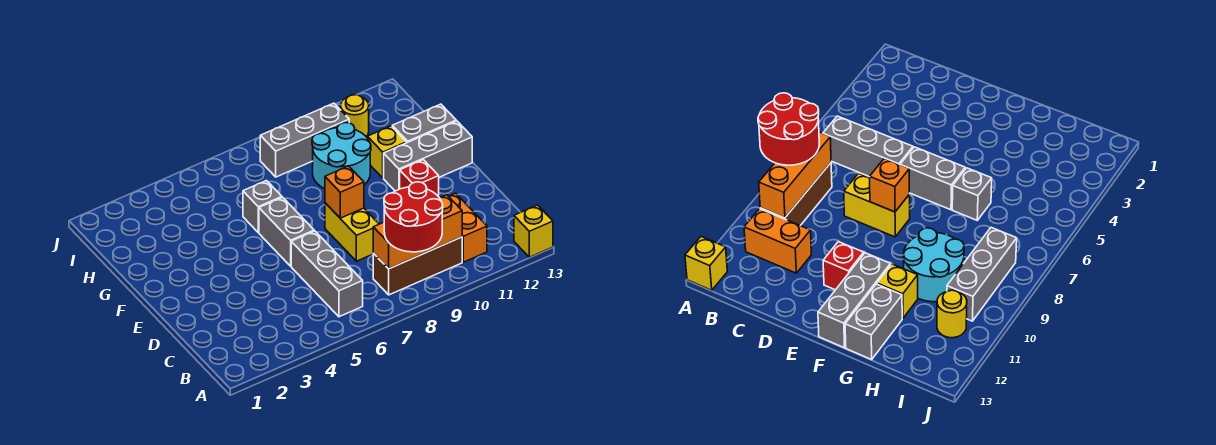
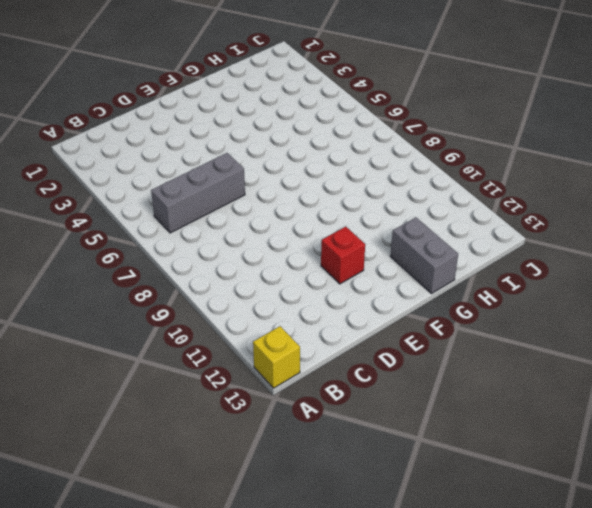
none -> brown 1x3 brick [373,237,462,295]
none -> orange 1x2 brick [449,193,487,262]
none -> yellow 1x2 brick [325,203,379,261]

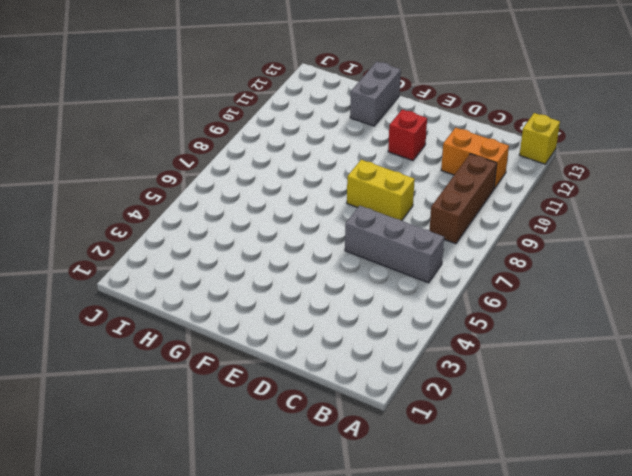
none -> grey 1x2 brick [259,197,314,266]
none -> grey 1x3 brick [384,121,472,191]
none -> grey 1x1 brick [243,181,282,232]

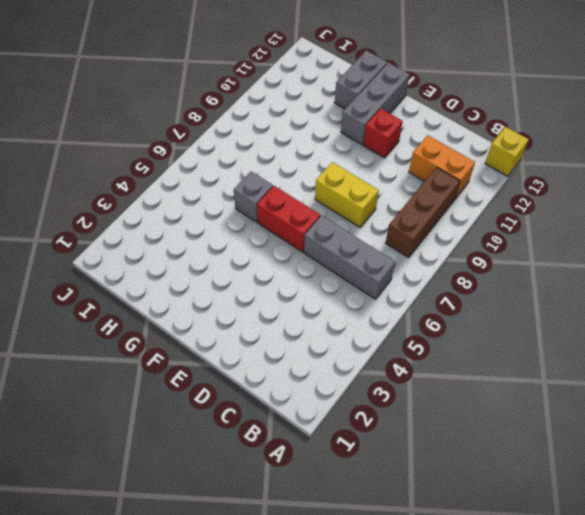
red 1x2 brick [257,186,320,252] -> grey 1x2 brick [259,197,314,266]
none -> cyan 2x2 round brick [312,123,371,189]
none -> yellow 1x1 brick [367,126,406,178]
none -> grey 1x3 brick [260,103,349,177]

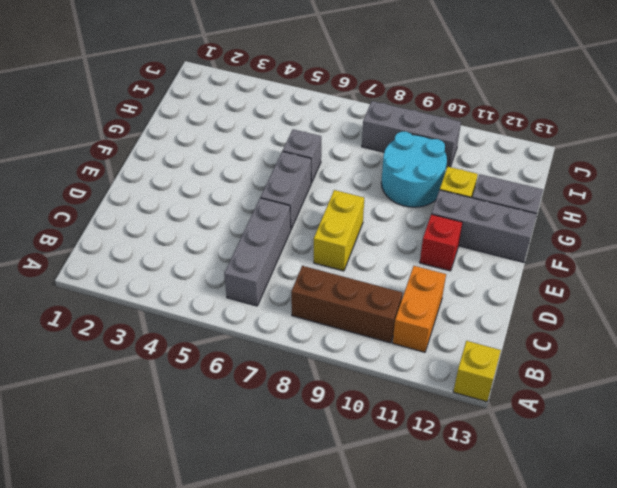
none -> yellow 1x1 round brick [341,95,369,136]
none -> orange 1x3 brick [373,195,462,269]
none -> orange 1x1 brick [325,166,364,218]

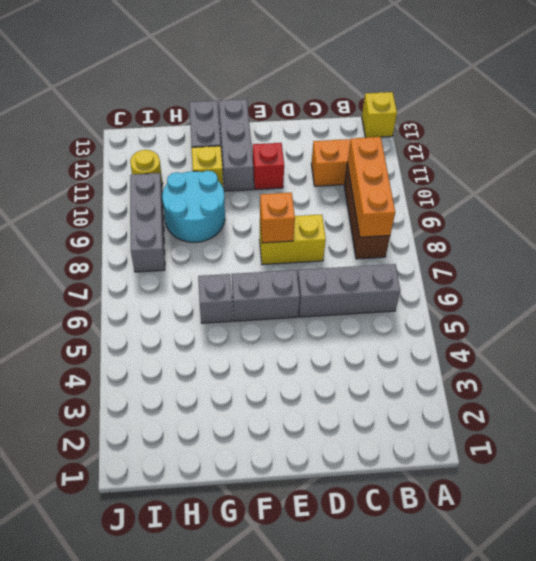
none -> red 2x2 round brick [384,182,443,252]

